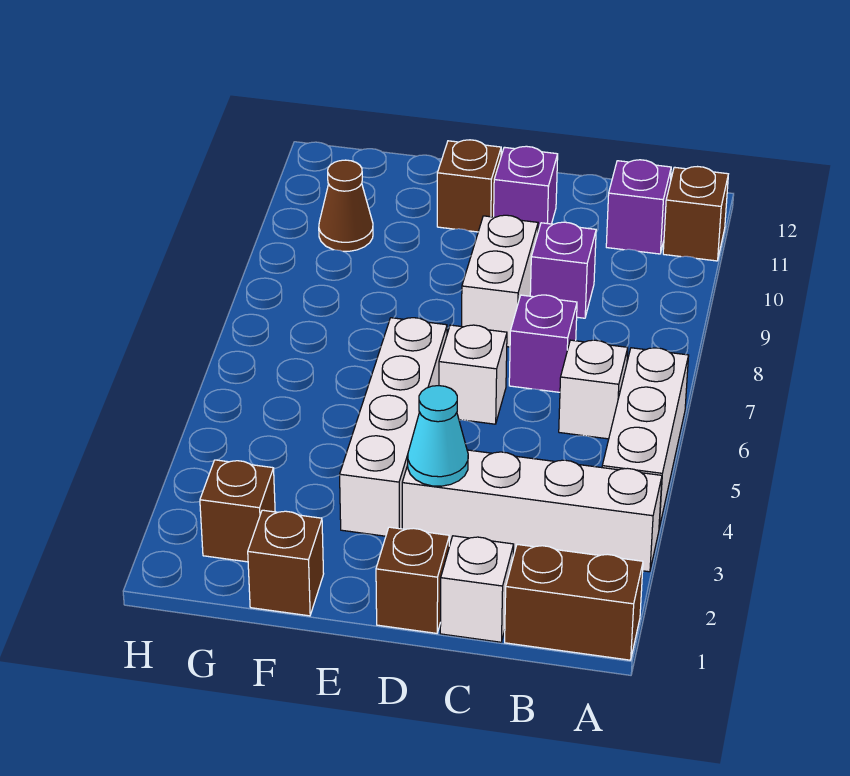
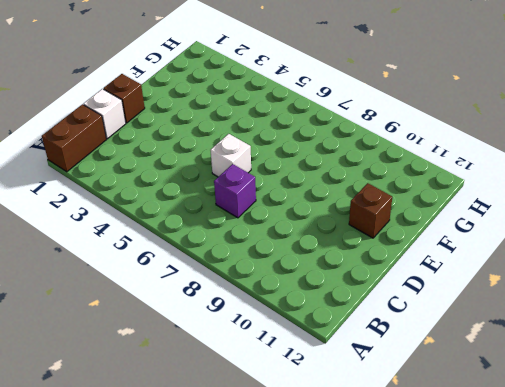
none -> white 1x4 brick [402,450,662,572]
none -> white 1x3 brick [602,348,689,528]
none -> brown 1x1 brick [663,167,728,261]

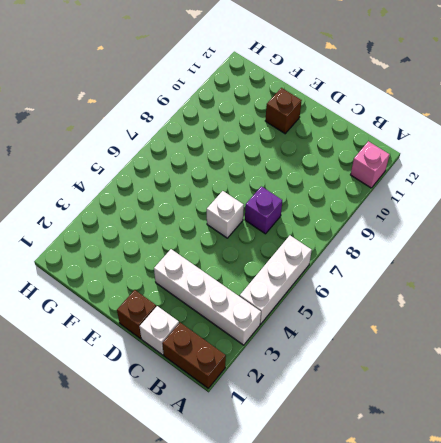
pink 1x1 brick [351,141,390,188] -> brown 1x1 brick [663,167,728,261]
none -> white 1x1 brick [559,340,628,439]
none -> purple 1x1 brick [606,160,671,254]
none -> purple 1x1 brick [530,222,596,318]

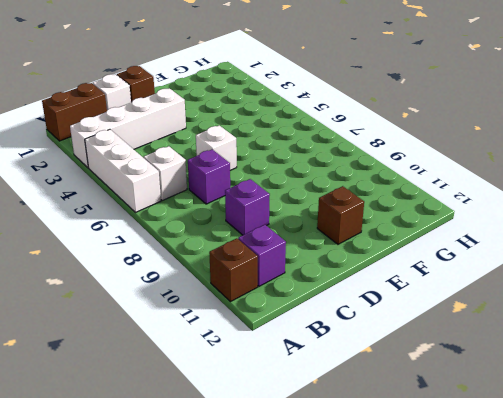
none -> white 1x2 brick [462,215,538,347]
none -> purple 1x1 brick [494,146,558,232]
none -> white 1x4 brick [340,318,447,536]

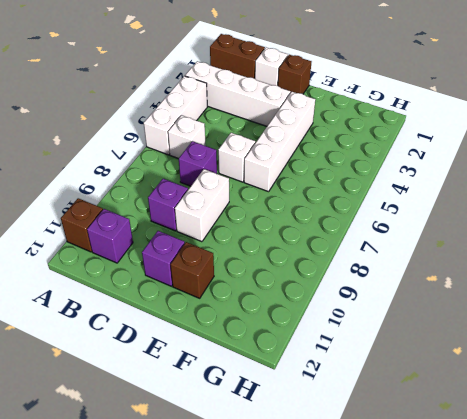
none -> brown 1x1 brick [248,510,324,616]
none -> brown 1x1 brick [200,460,275,562]
none -> brown 1x1 cone [319,160,373,251]

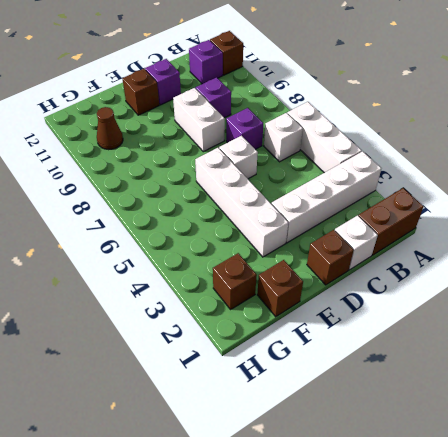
none -> cyan 1x1 cone [408,386,468,486]

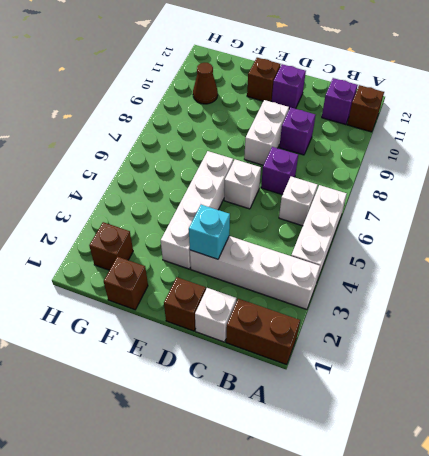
cyan 1x1 brick [189,205,230,259] -> cyan 1x1 cone [408,386,468,486]

